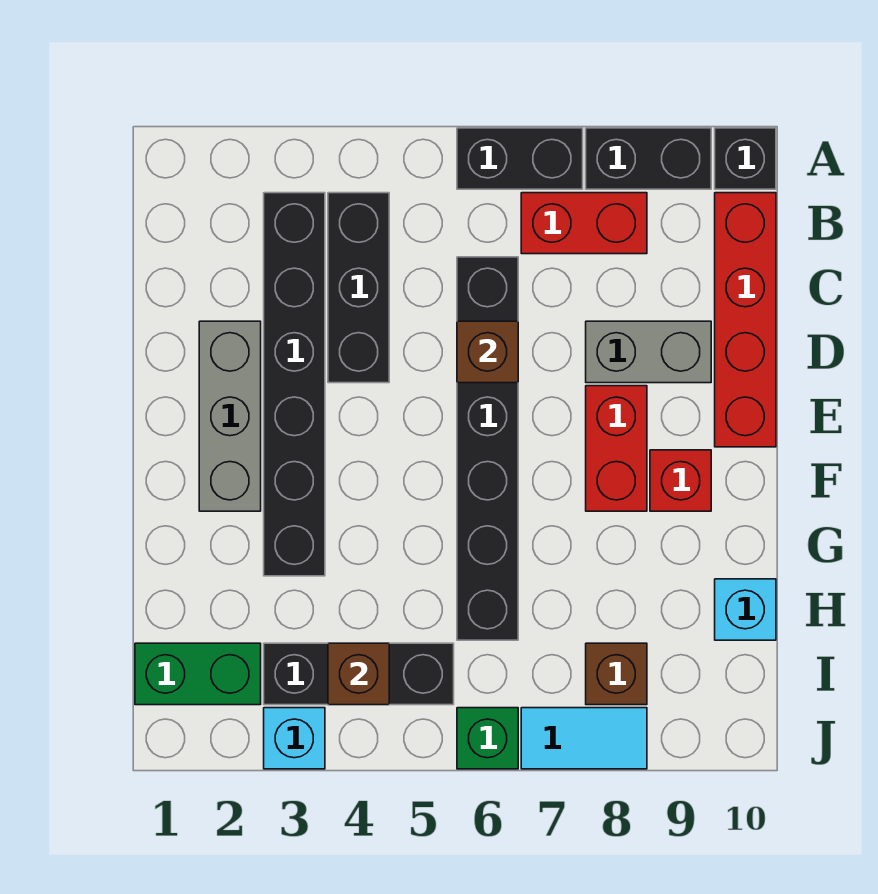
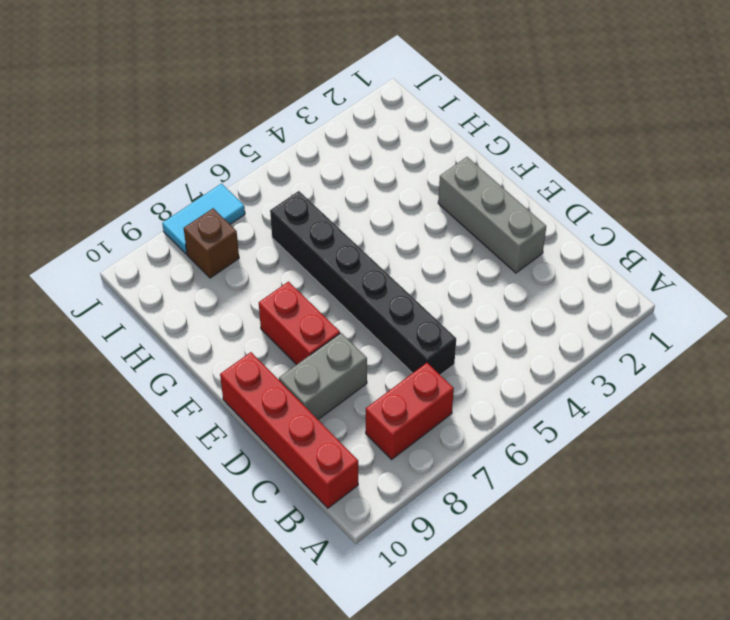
none -> black 1x2 brick [457,128,583,189]
none -> black 1x2 brick [586,128,711,189]
none -> black 1x1 brick [715,128,776,189]

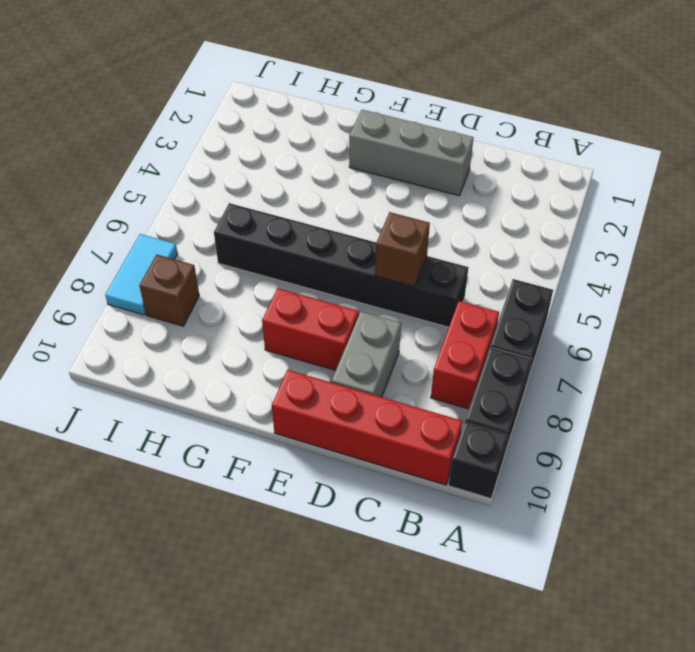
none -> black 1x6 brick [264,193,325,576]
none -> black 1x3 brick [328,193,389,383]
none -> red 1x1 brick [650,450,711,511]

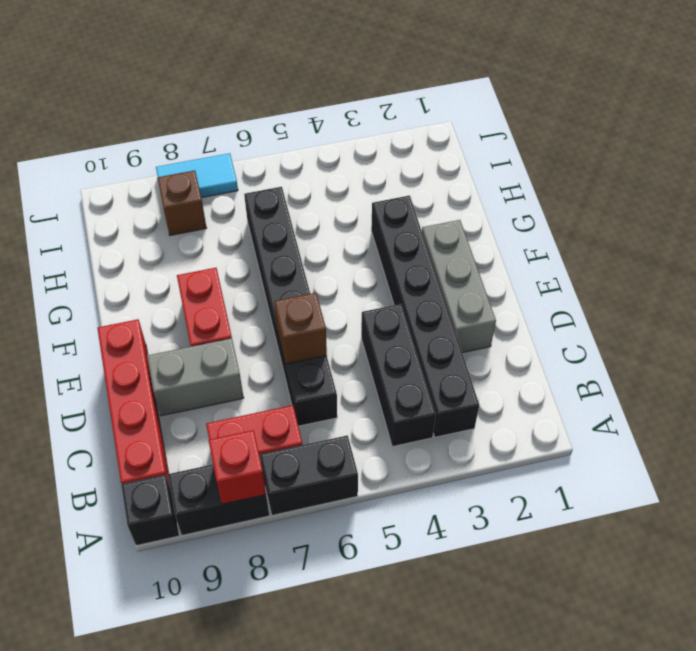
red 1x1 brick [208,430,266,504] -> red 1x1 brick moved to [650,450,711,511]
none -> cyan 1x1 brick [715,579,776,640]
none -> green 1x2 brick [135,643,261,705]
none -> black 1x3 brick [264,643,454,705]

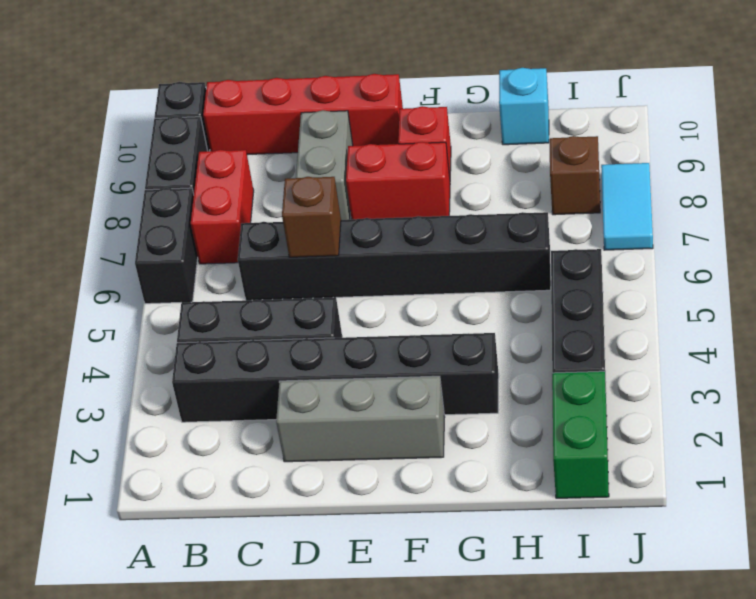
none -> cyan 1x1 brick [264,708,325,769]
none -> green 1x1 brick [457,708,518,769]
none -> brown 1x1 brick [328,643,389,705]

